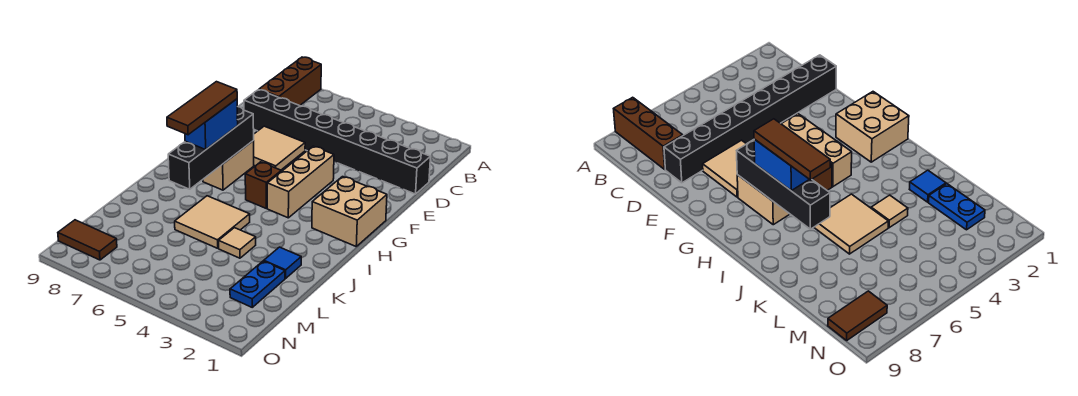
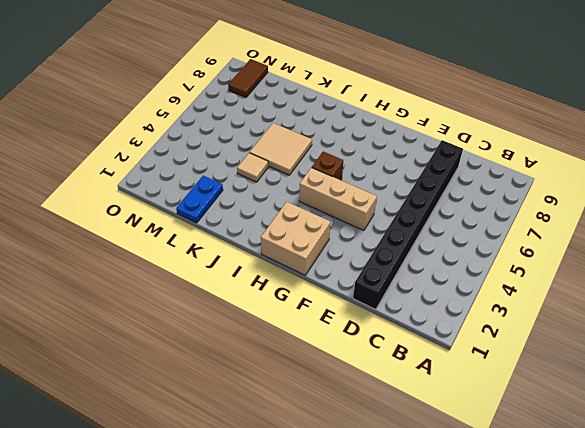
blue 1x2 plate [176,176,223,223] -> blue 1x2 plate turned to [230,261,285,307]
none -> brown 1x3 brick [259,57,321,106]
none -> tan 2x2 tile [253,126,305,170]
none -> tan 1x2 brick [203,141,254,190]

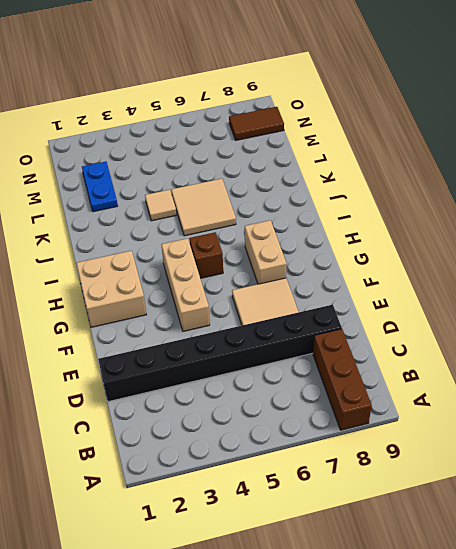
none -> blue 1x1 tile [264,247,301,278]
none -> black 1x4 brick [168,107,254,189]
none -> blue 1x2 brick [185,99,238,150]

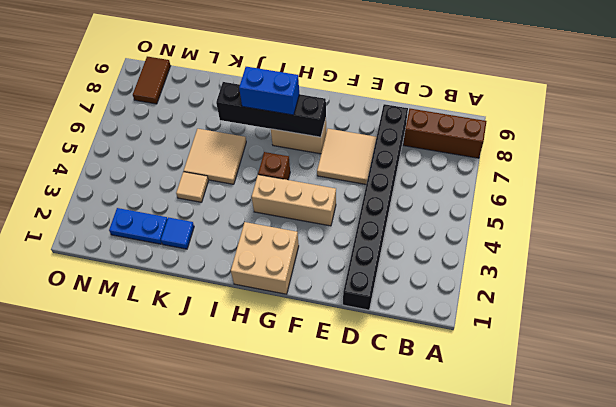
none -> brown 1x3 tile [167,82,237,135]

